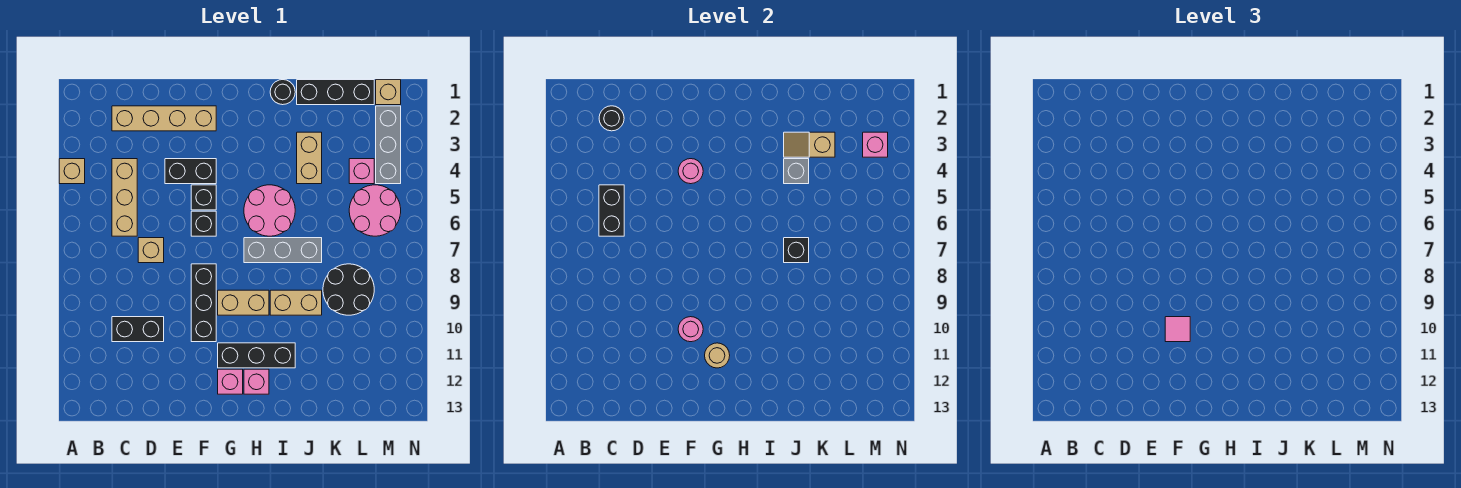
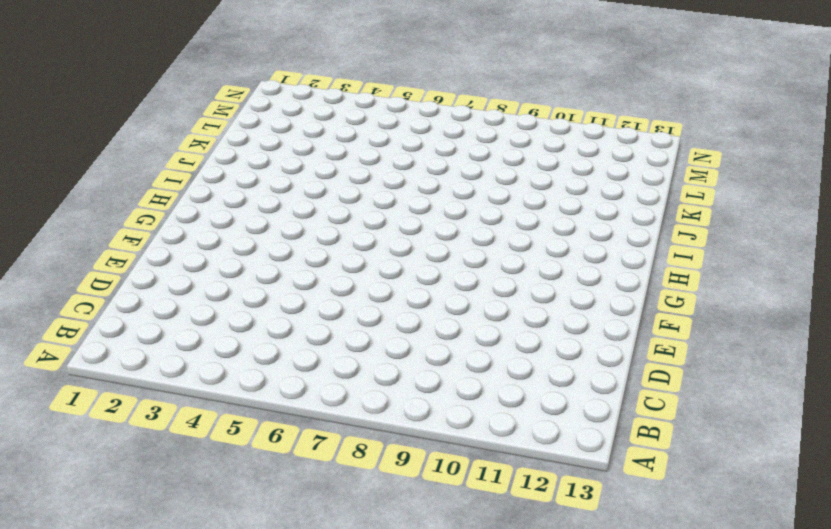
none -> tan 1x1 brick [59,159,85,184]
none -> tan 1x4 brick [112,106,216,131]
none -> tan 1x3 brick [112,159,137,236]
none -> black 1x2 brick [112,317,164,342]

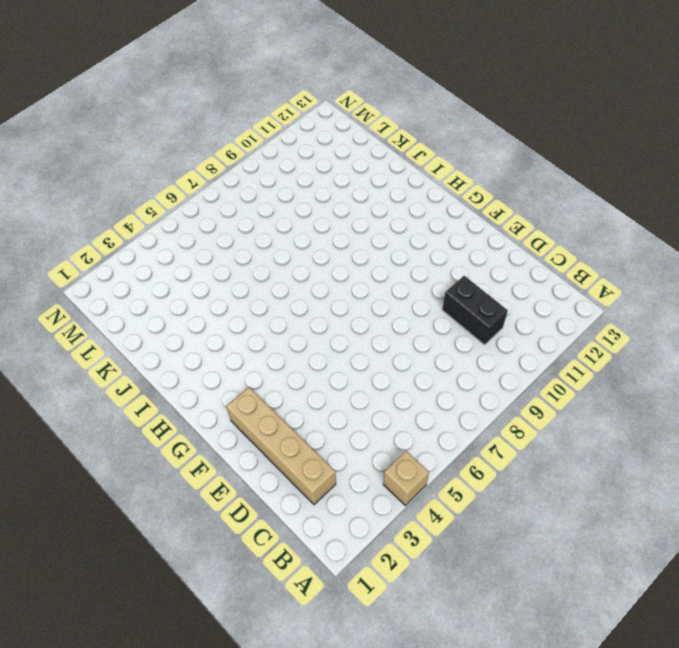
none -> tan 1x3 brick [112,159,137,236]
none -> tan 1x1 brick [138,238,164,263]
none -> black 1x2 brick [165,159,216,184]
none -> black 1x1 brick [191,185,216,210]

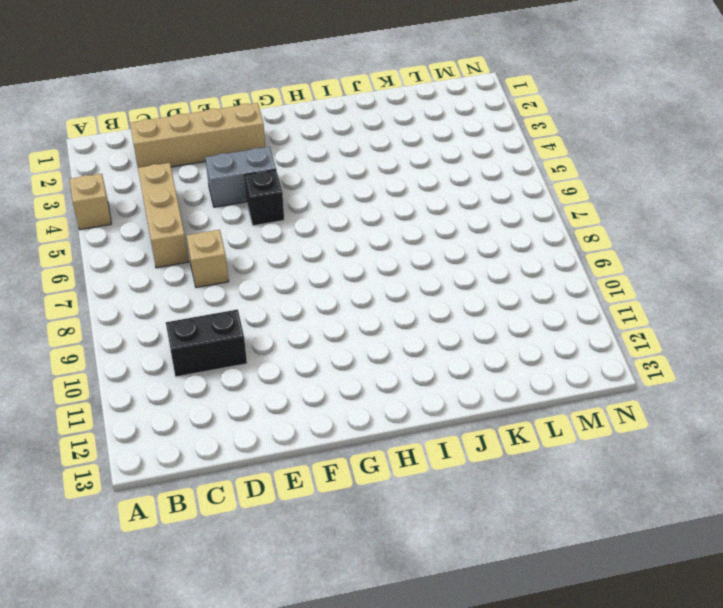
grey 1x2 brick [205,147,276,207] -> black 1x2 brick [165,159,216,184]
none -> black 1x1 brick [191,211,216,236]
none -> black 1x3 brick [191,264,216,342]
none -> tan 1x2 brick [218,290,269,315]
none -> black 1x3 brick [218,343,295,368]

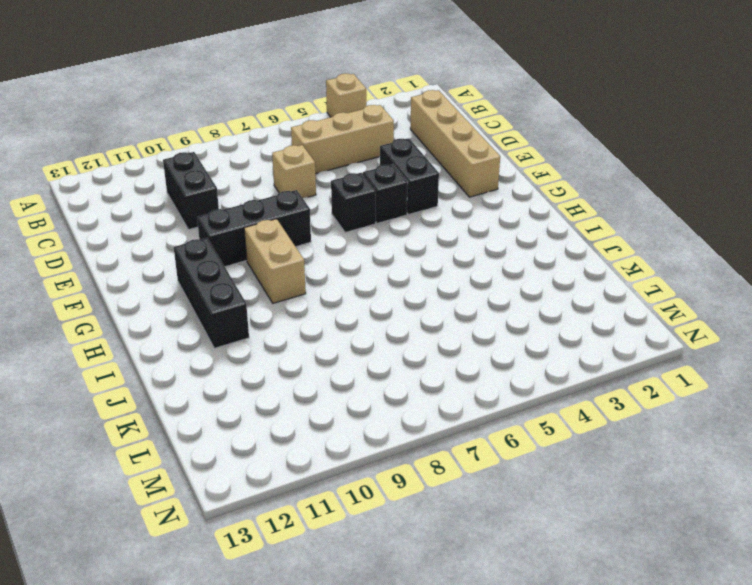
none -> pink 1x1 brick [218,369,243,394]
none -> pink 2x2 round brick [244,185,295,236]
none -> grey 1x3 brick [244,238,322,263]
none -> pink 1x1 brick [244,369,269,394]

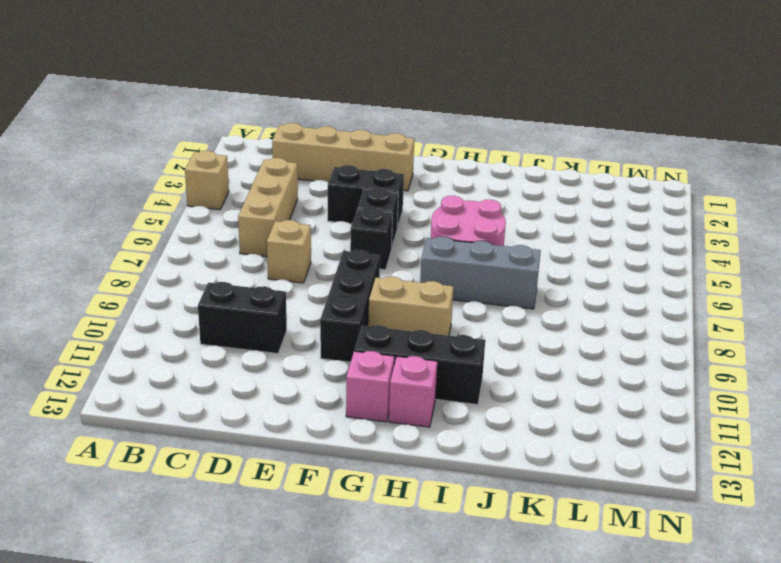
none -> black 1x1 round brick [270,80,295,105]
none -> tan 1x2 brick [270,290,322,315]
none -> black 1x3 brick [297,80,374,105]
none -> tan 1x2 brick [297,132,322,184]

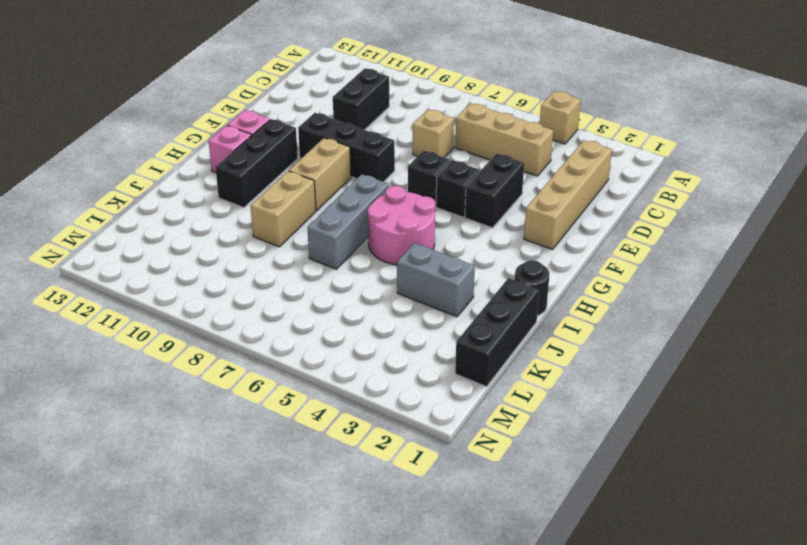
grey 1x2 brick [397,243,475,317] -> tan 1x2 brick [297,132,322,184]
none -> black 2x2 round brick [323,264,374,315]
none -> pink 1x1 brick [349,159,374,184]
none -> pink 2x2 round brick [349,185,401,236]
none -> tan 1x1 brick [376,80,401,105]

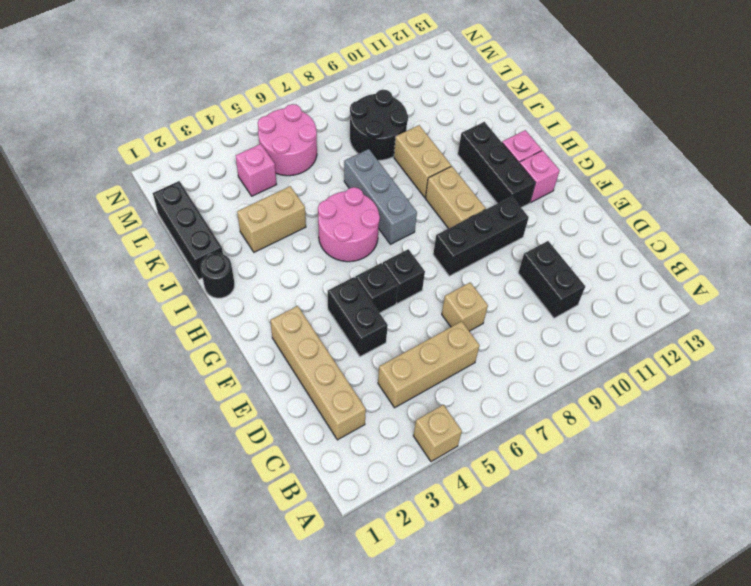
none -> tan 1x1 brick [376,80,401,105]
none -> grey 1x3 brick [376,106,401,184]
none -> black 1x1 round brick [599,106,624,131]
none -> black 1x2 brick [599,185,624,236]

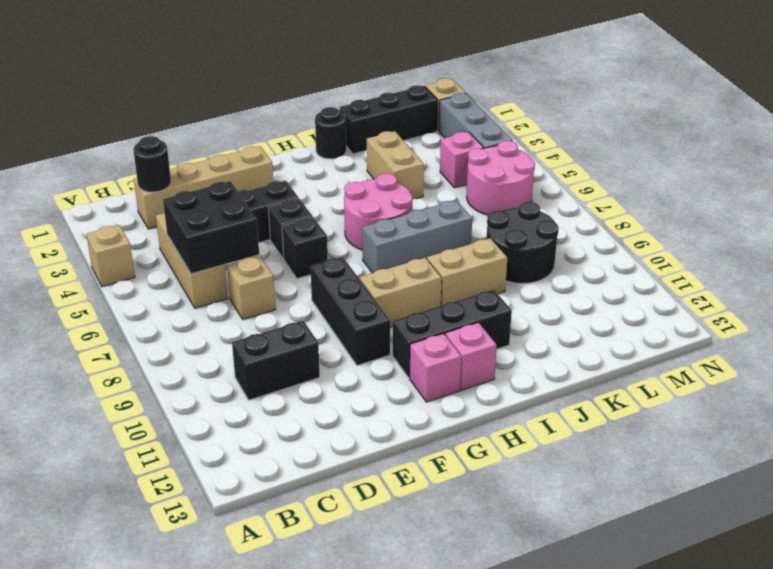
black 2x2 brick [163,181,259,274] -> black 1x2 brick [599,185,624,236]
none -> pink 1x1 round brick [678,159,703,184]
none -> pink 1x1 round brick [678,317,703,342]
none -> tan 1x1 round brick [705,343,730,368]
none -> tan 1x2 slope [784,132,835,157]

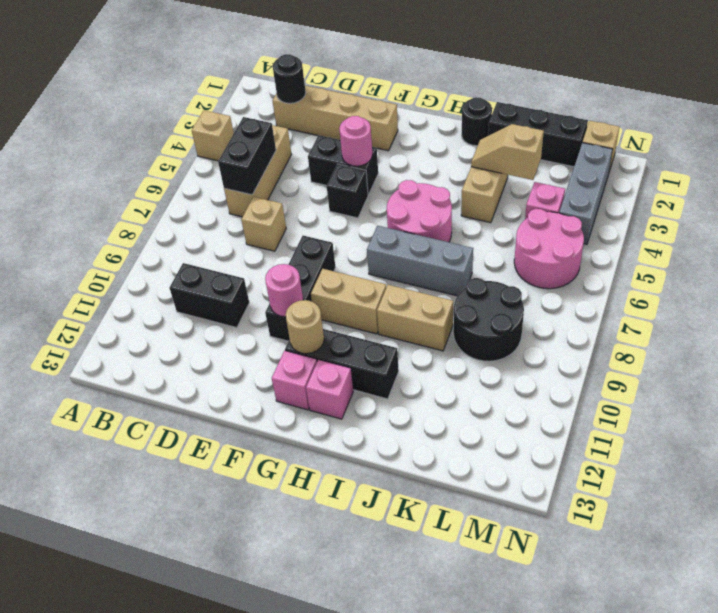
none -> black 1x1 brick [191,211,216,236]
none -> grey 1x1 brick [784,159,809,184]
none -> black 1x1 brick [784,238,809,263]
none -> pink 1x1 brick [863,132,888,157]

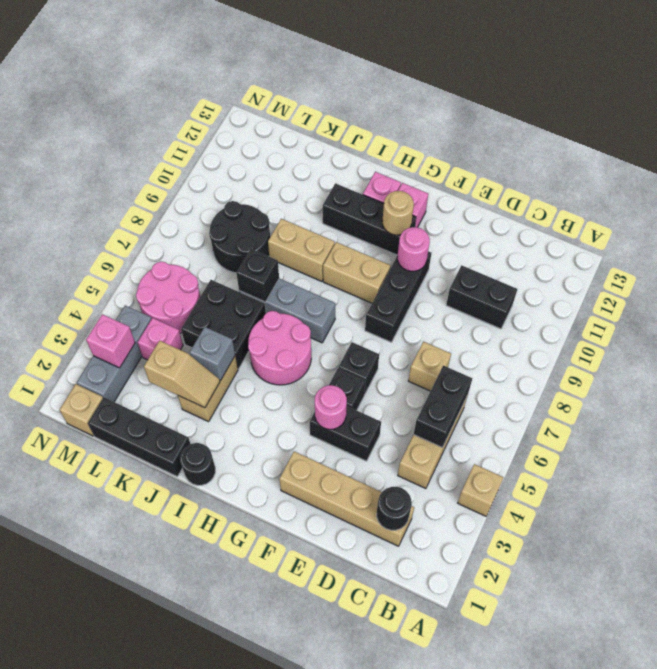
black 2x2 brick [181,280,266,369] -> none
none -> pink 1x1 tile [1165,317,1190,342]

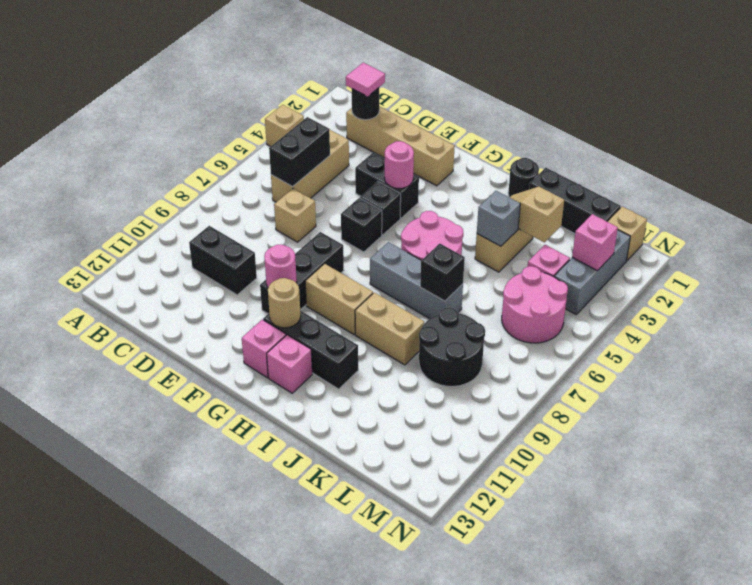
pink 1x1 tile [346,63,385,96] -> pink 1x1 tile moved to [1165,317,1190,342]

